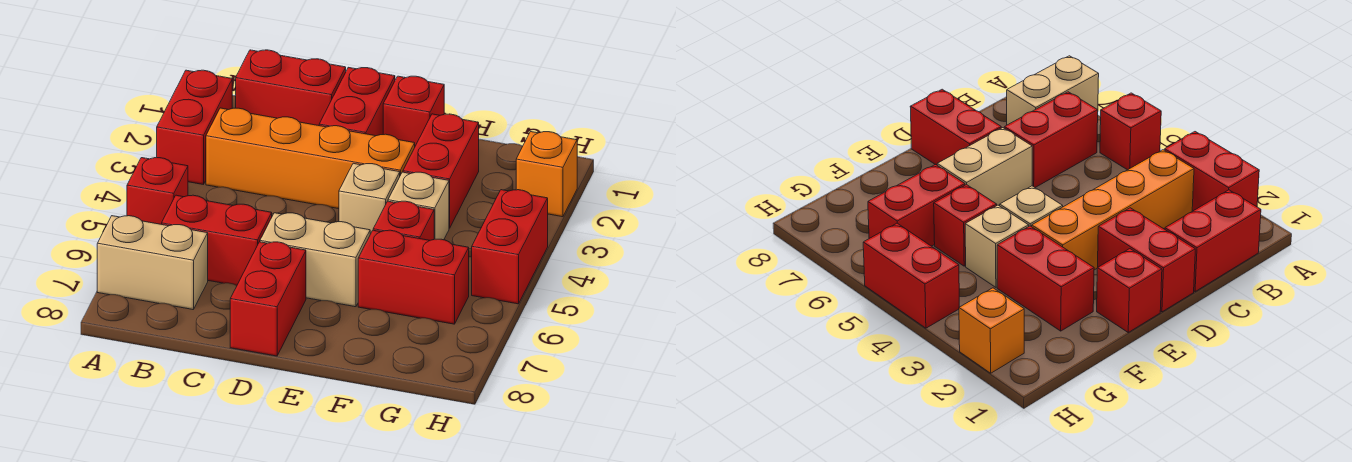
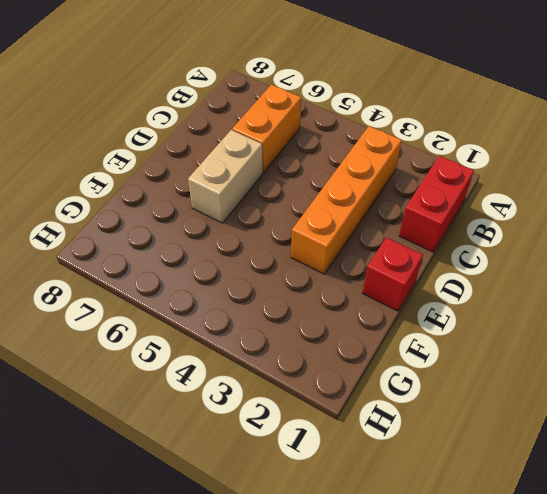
orange 1x2 brick [232,84,301,173] -> red 1x2 brick [162,195,272,285]
none -> red 1x2 brick [157,70,232,184]
none -> red 1x1 brick [127,158,188,224]
none -> tan 1x2 brick [97,216,208,309]

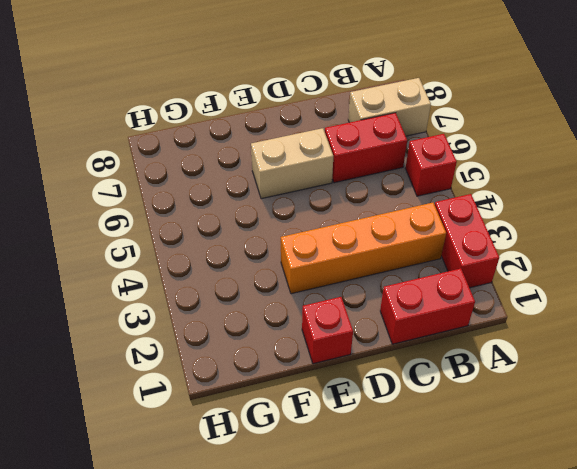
none -> red 1x2 brick [319,67,395,136]
none -> red 1x2 brick [230,242,306,356]
none -> tan 1x1 brick [339,163,400,234]

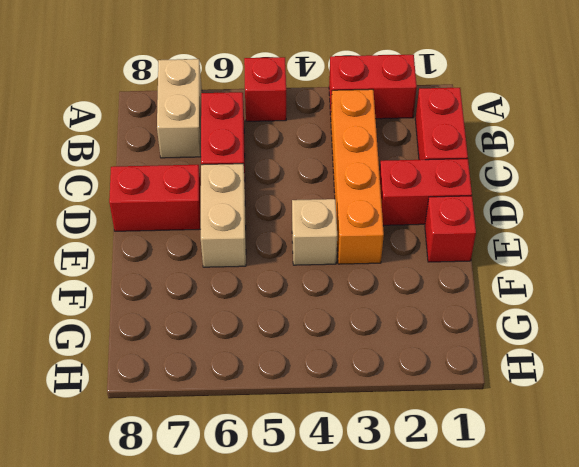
none -> red 1x2 brick [403,114,479,228]
none -> tan 1x1 brick [388,172,449,240]
none -> red 1x1 brick [373,201,434,240]

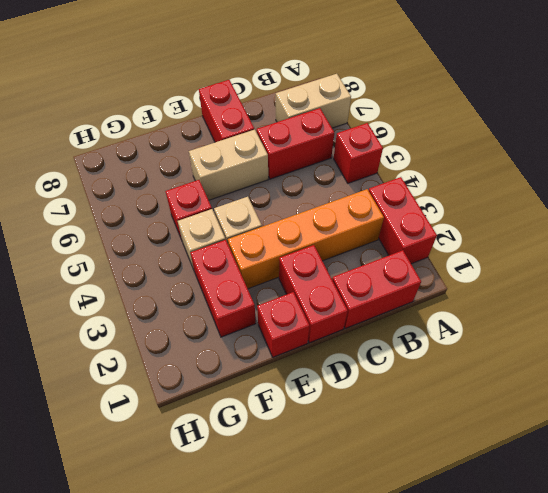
none -> red 1x2 brick [358,230,469,324]
none -> orange 1x1 brick [516,132,577,217]
none -> red 1x2 brick [472,190,548,304]

